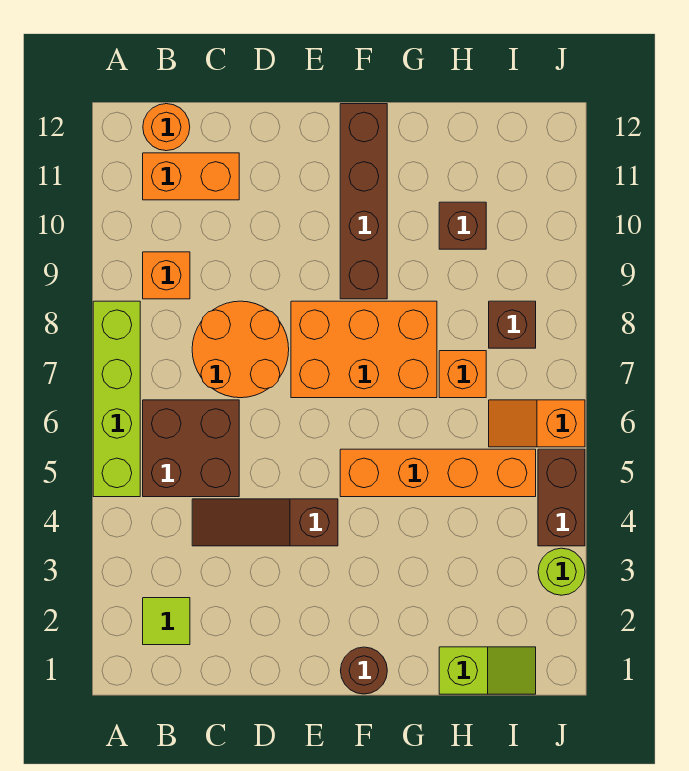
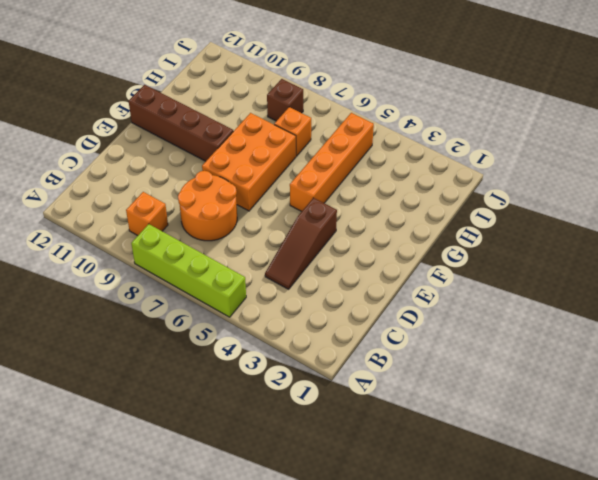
none -> lime 1x1 tile [143,598,190,645]
none -> brown 2x2 brick [143,400,239,497]
none -> orange 1x2 brick [143,153,239,200]

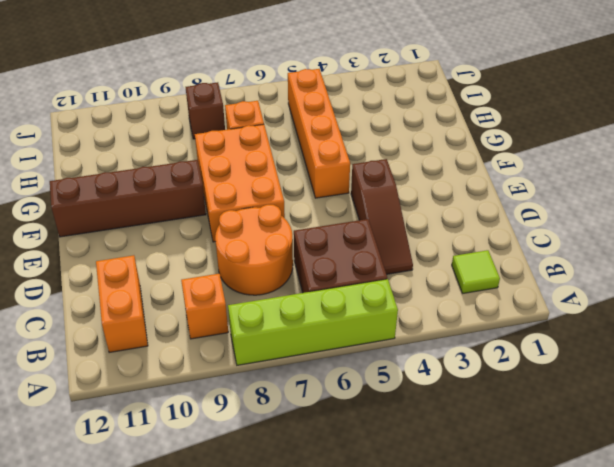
none -> orange 1x1 round brick [143,104,190,151]
none -> brown 1x1 round brick [340,647,387,694]
none -> lime 1x2 slope [439,647,536,694]

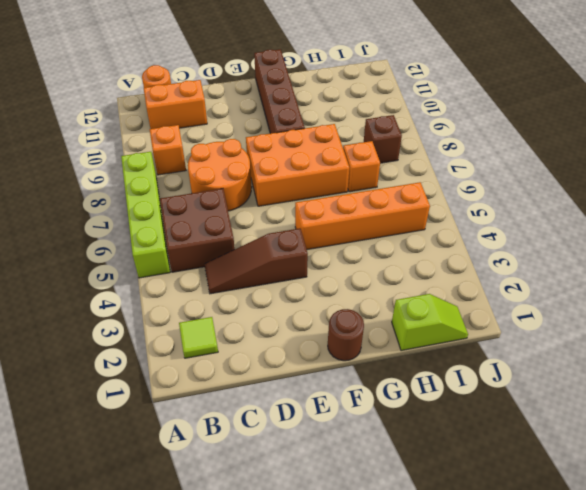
none -> brown 1x1 brick [439,202,486,249]
none -> orange 1x2 slope [489,400,585,447]
none -> lime 1x1 round brick [538,548,585,595]

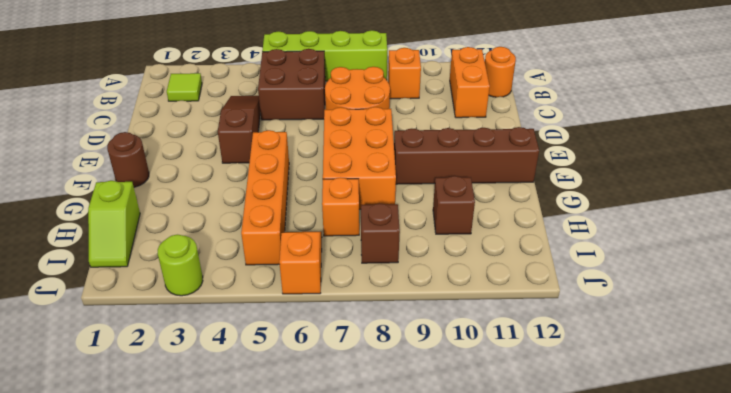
none -> brown 1x2 brick [538,449,585,546]

